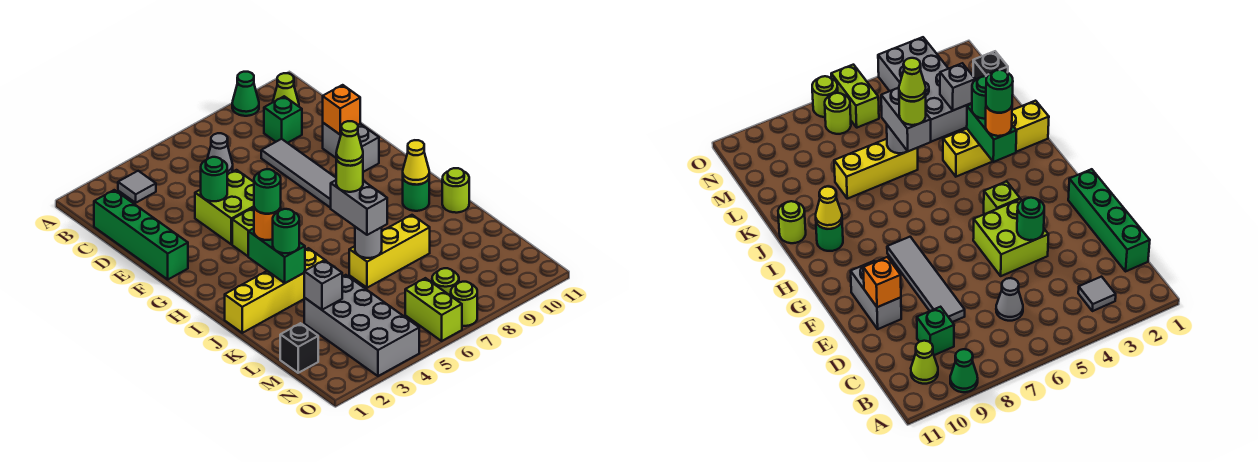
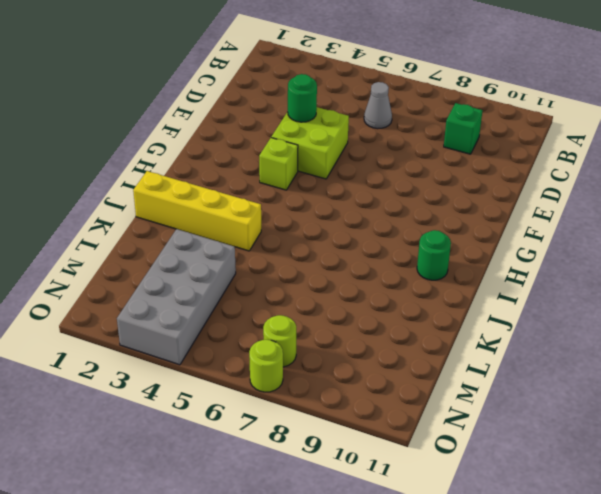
none -> green 1x1 cone [232,72,259,116]
none -> grey 1x1 tile [118,171,156,203]
none -> lime 1x1 cone [273,73,299,106]
none -> green 1x4 brick [94,190,188,279]

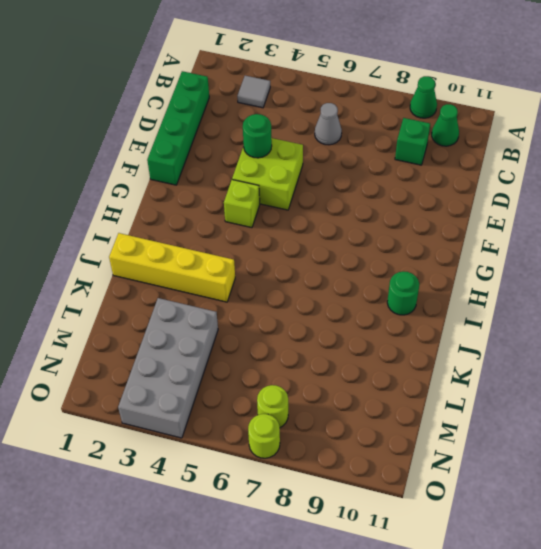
green 1x1 cone [432,104,459,146] -> lime 1x1 cone [273,73,299,106]
none -> grey 1x4 tile [261,139,336,208]
none -> grey 1x2 brick [323,123,379,172]
none -> lime 1x1 round brick [442,168,469,213]
none -> yellow 1x3 brick [349,215,430,288]

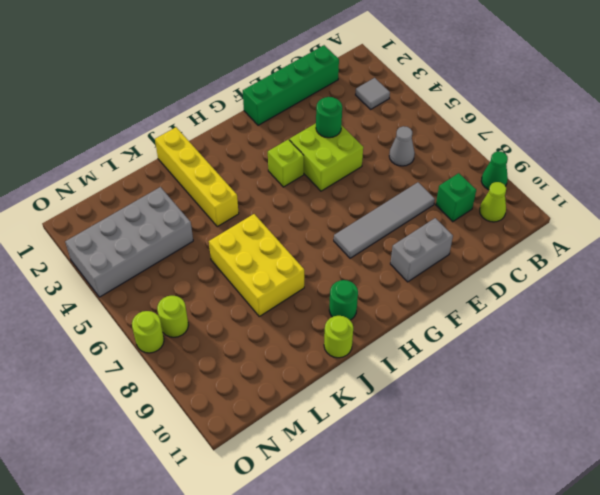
yellow 2x3 brick [209,214,304,316] -> yellow 1x3 brick [349,215,430,288]
none -> black 1x1 brick [280,323,318,373]
none -> lime 1x2 brick [405,278,462,341]
none -> orange 1x1 brick [323,85,360,134]
none -> green 1x2 brick [248,228,305,283]

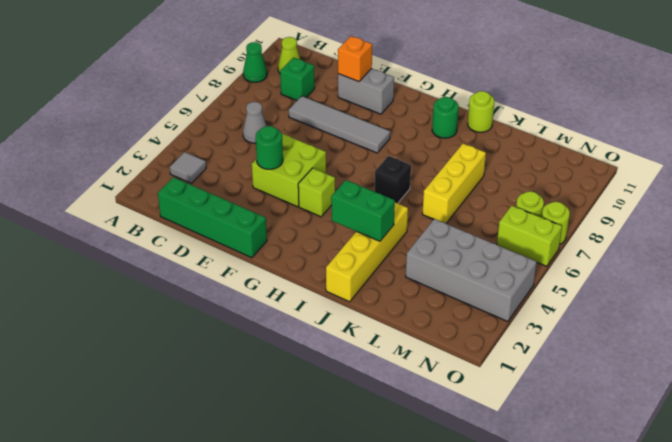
black 1x1 brick [375,156,411,203] -> black 1x1 brick moved to [280,323,318,373]
none -> yellow 1x1 cone [403,140,429,185]
none -> grey 1x1 round brick [355,227,382,258]
none -> grey 1x1 brick [304,260,342,310]
none -> orange 1x1 round brick [254,208,281,240]

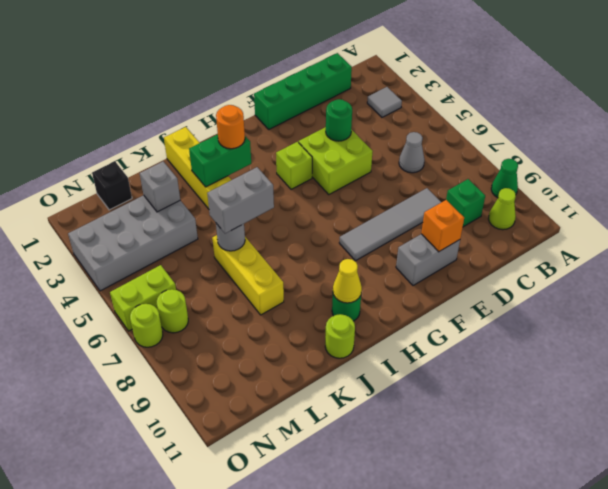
none -> green 1x1 round brick [273,209,299,253]
none -> green 1x1 round brick [254,169,281,214]
none -> lime 1x1 round brick [336,159,363,192]
none -> lime 1x1 cone [336,121,363,166]

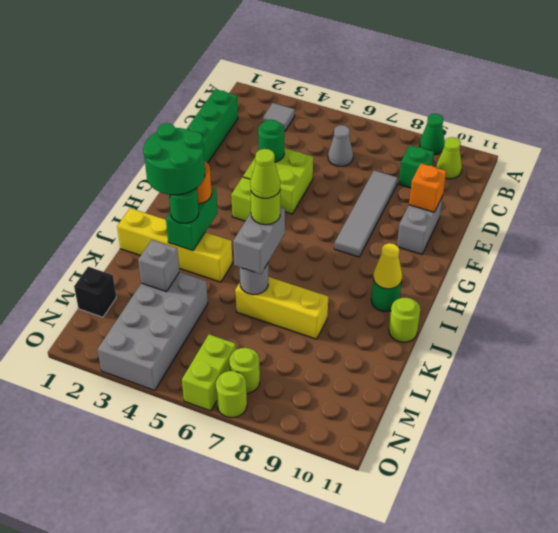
green 2x2 round brick [143,123,205,195] -> green 1x1 round brick [254,169,281,214]

